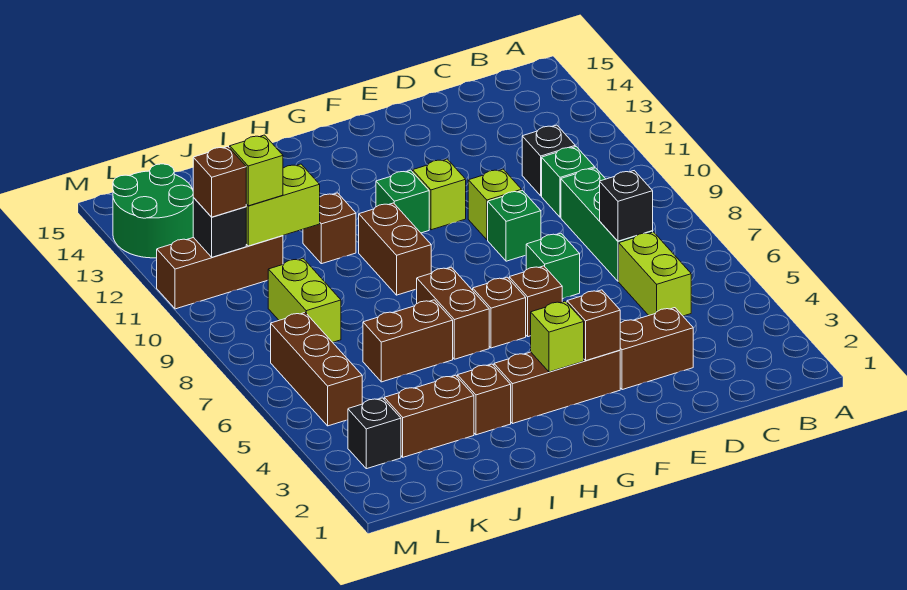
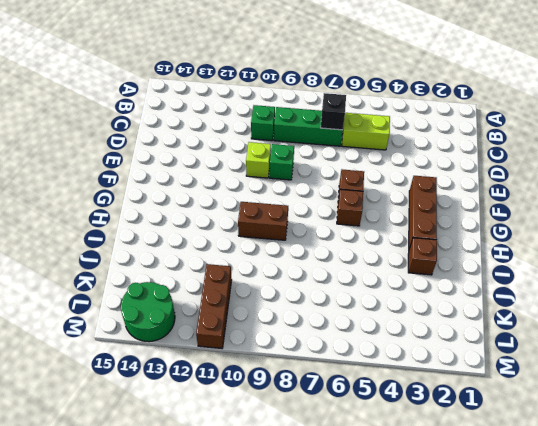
none -> black 1x1 brick [522,125,575,196]
none -> brown 1x2 brick [620,308,693,390]
none -> green 1x1 brick [526,233,580,299]
none -> lime 1x1 brick [413,159,466,230]

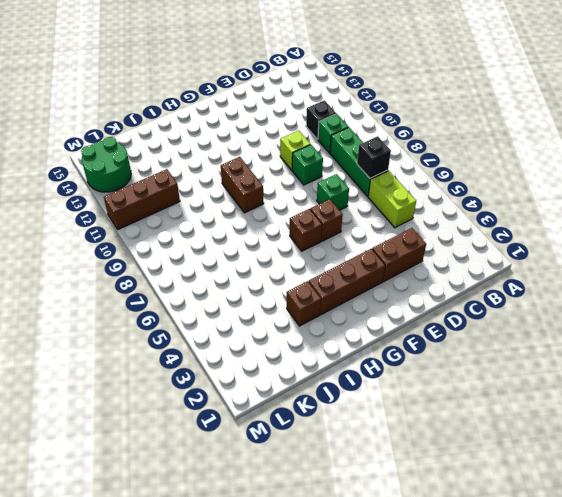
none -> lime 1x1 brick [413,159,466,230]
none -> green 1x1 brick [376,170,429,233]
none -> brown 1x2 brick [417,267,489,359]
none -> brown 1x2 brick [363,300,453,382]

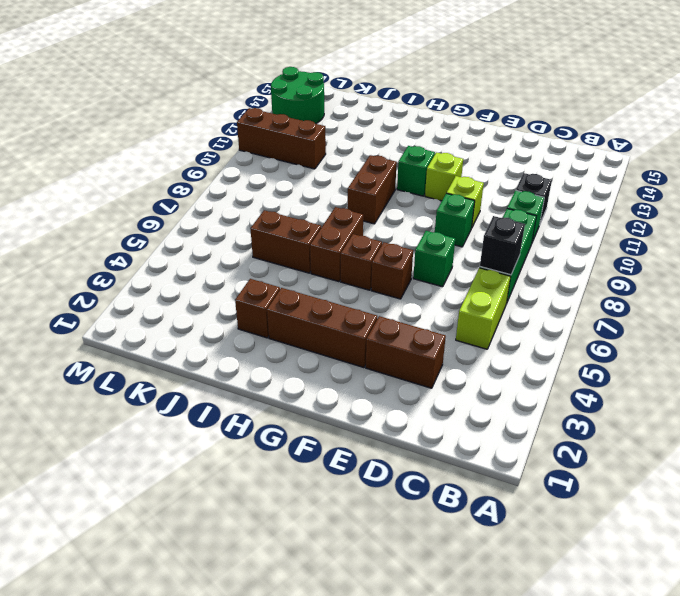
none -> brown 1x1 brick [303,193,356,264]
none -> brown 1x2 brick [384,375,474,457]
none -> lime 1x2 brick [268,259,341,342]
none -> black 1x1 brick [348,398,401,469]

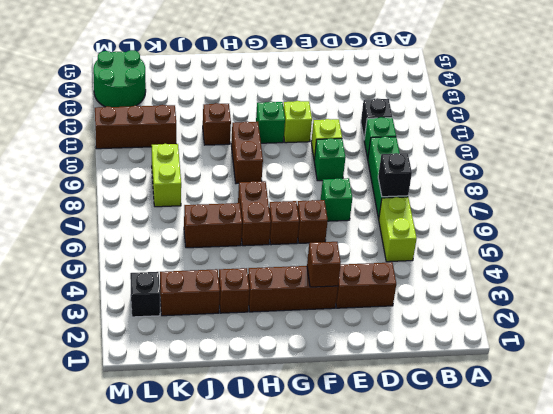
none -> brown 1x3 brick [271,313,362,426]
none -> lime 1x1 brick [531,301,584,372]
none -> lime 1x2 brick [246,164,320,246]
none -> black 1x1 brick [193,198,246,257]

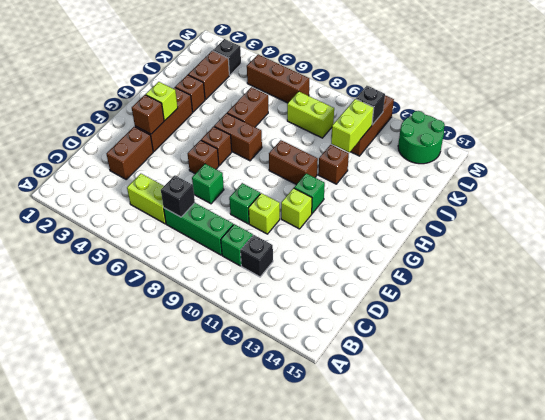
none -> lime 1x1 brick [230,135,283,206]
none -> brown 1x1 brick [193,147,246,217]

